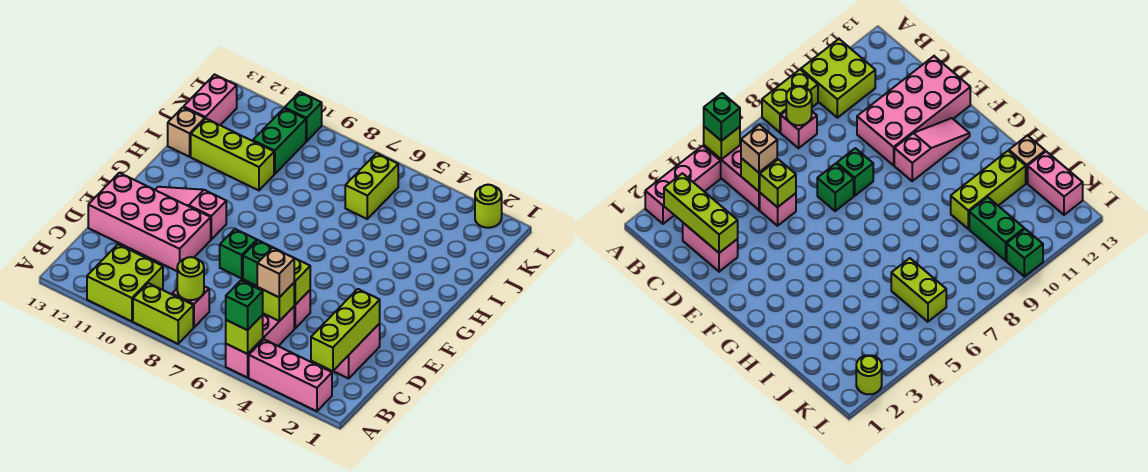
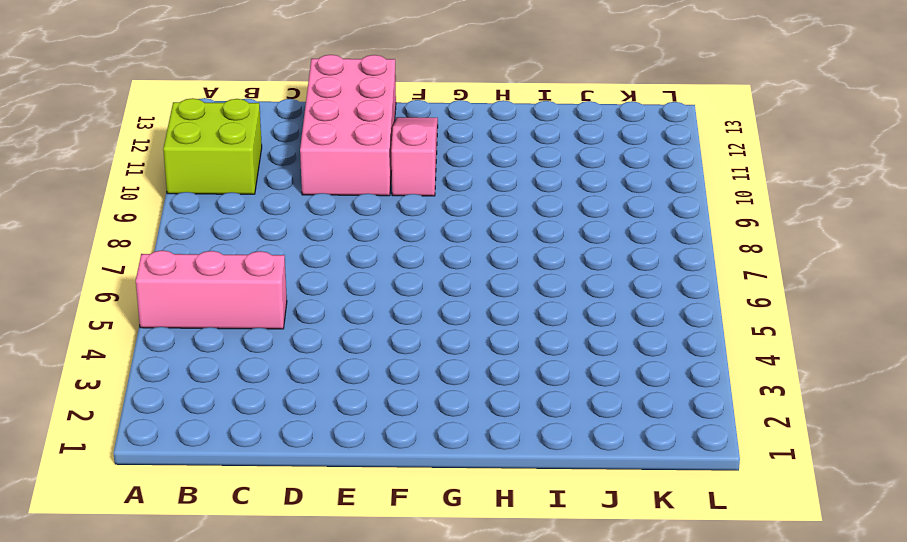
none -> pink 1x3 brick [249,340,332,411]
none -> lime 1x2 brick [133,283,193,344]
none -> pink 1x1 brick [172,286,209,327]

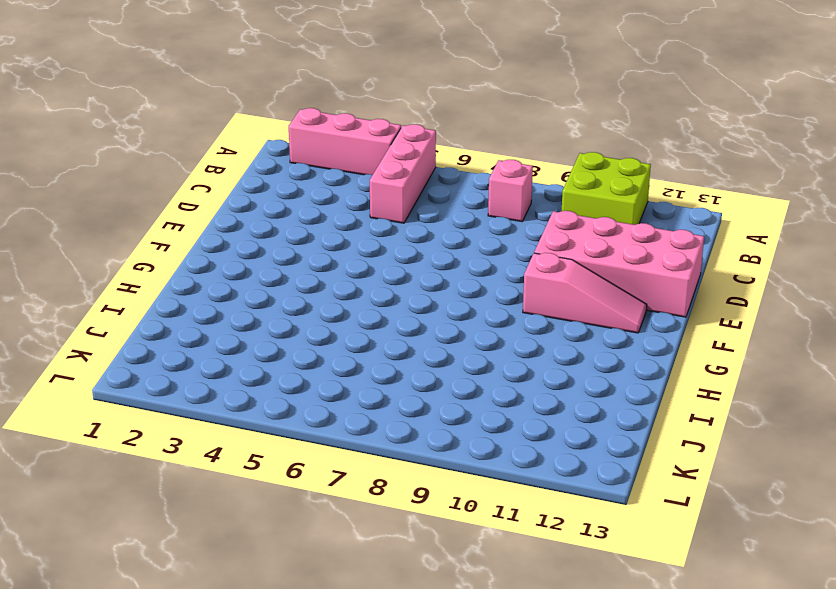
none -> lime 1x2 brick [133,283,193,344]
none -> pink 1x2 brick [334,324,380,378]
none -> pink 1x1 brick [294,290,310,328]

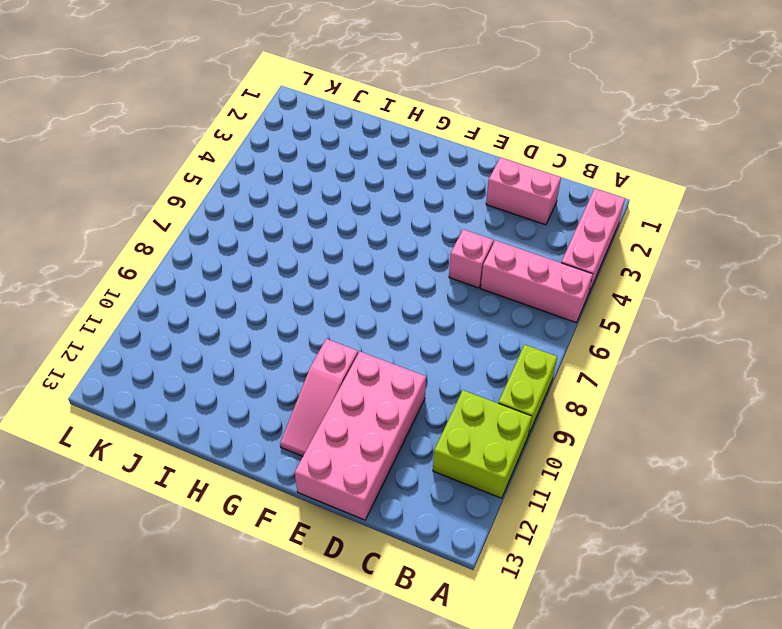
none -> pink 1x1 brick [172,286,209,327]
none -> green 1x1 brick [243,240,280,286]
none -> green 1x1 brick [220,229,257,278]

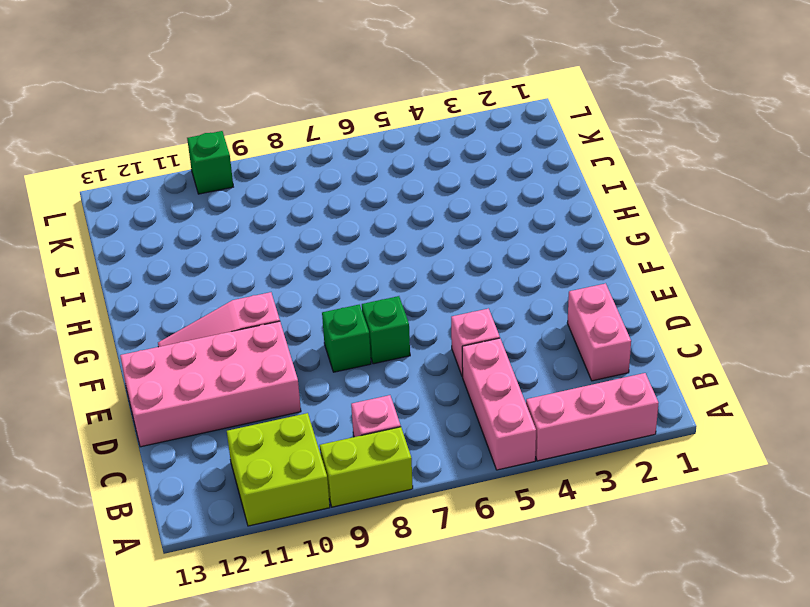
none -> lime 1x3 brick [191,119,274,190]
none -> tan 1x1 brick [168,107,205,157]
none -> lime 1x2 brick [345,153,398,219]

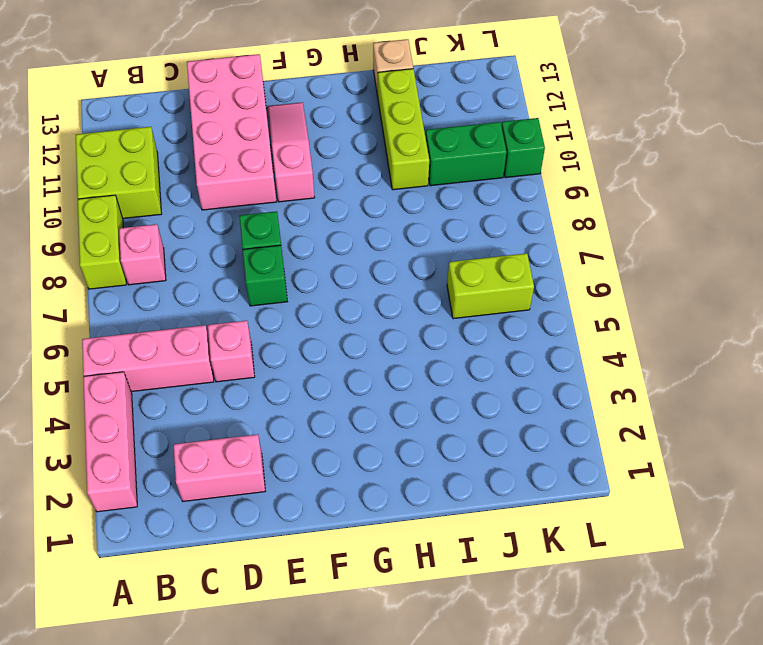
none -> pink 1x2 brick [184,75,237,125]
none -> lime 1x1 round brick [475,185,502,228]
none -> lime 1x1 brick [226,315,263,354]

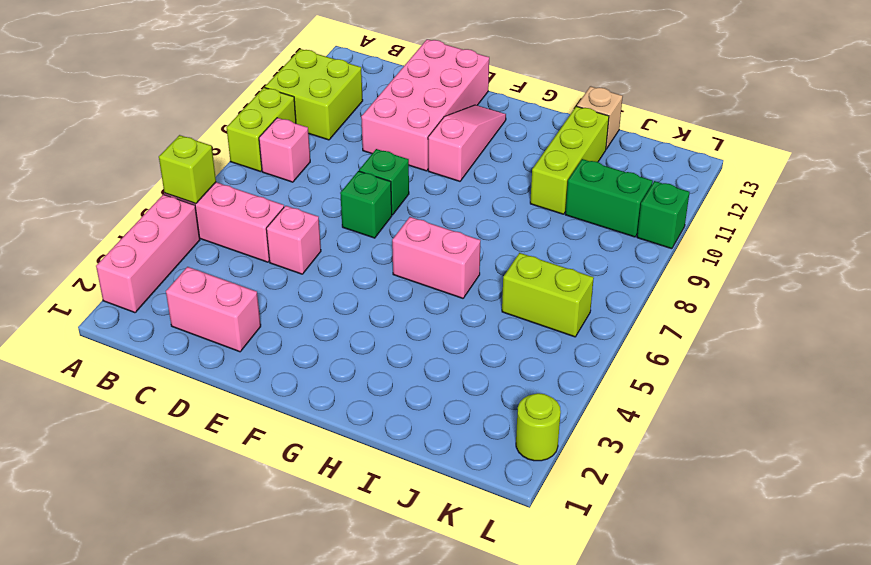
pink 1x2 brick [392,217,480,298] -> pink 1x2 brick moved to [184,75,237,125]
none -> lime 1x3 brick [311,289,380,371]
none -> lime 1x1 round brick [177,257,204,300]
none -> lime 1x1 brick [257,283,294,321]

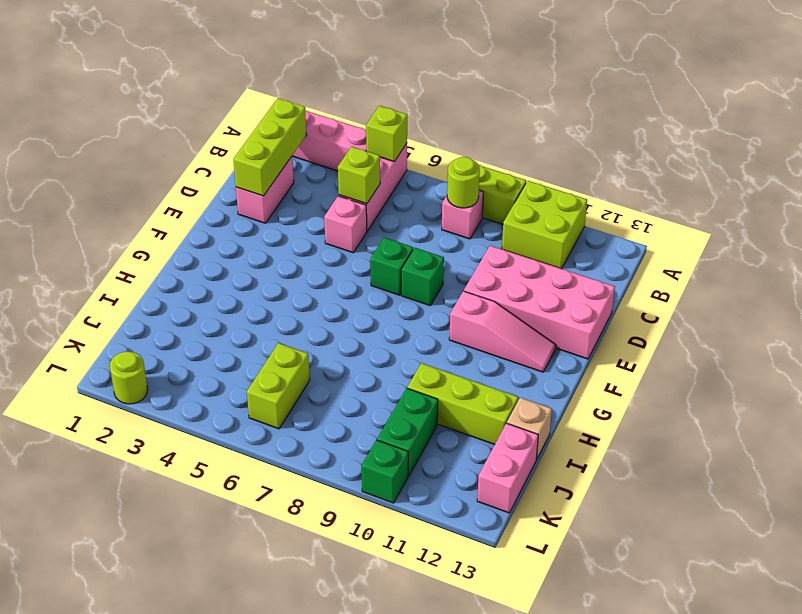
none -> lime 1x1 brick [294,258,310,305]
none -> green 1x1 brick [226,281,263,330]
none -> tan 1x1 brick [257,248,294,297]

